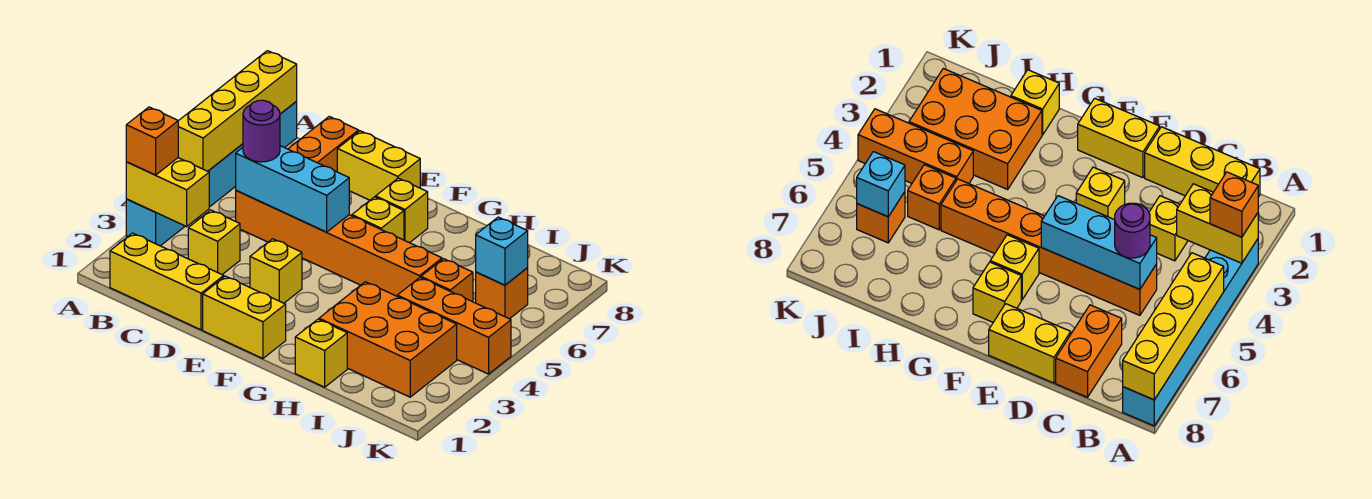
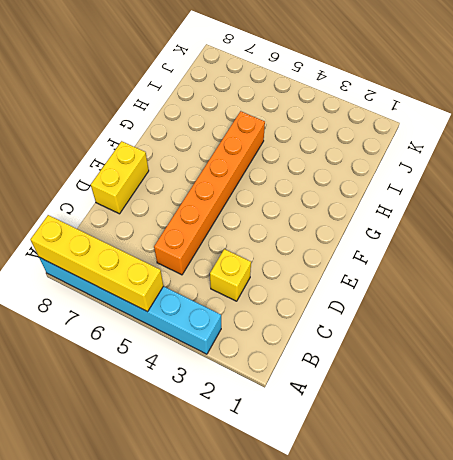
none -> yellow 1x3 brick [110,233,224,330]
none -> orange 1x2 brick [288,117,359,172]
none -> yellow 1x2 brick [203,276,286,359]

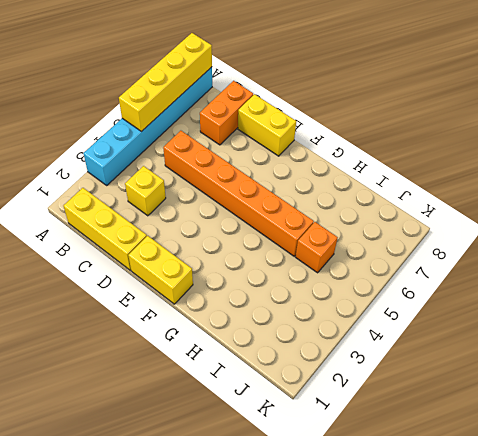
none -> yellow 1x1 brick [250,239,302,303]
none -> yellow 1x1 brick [352,197,404,240]
none -> yellow 1x1 brick [376,178,428,243]

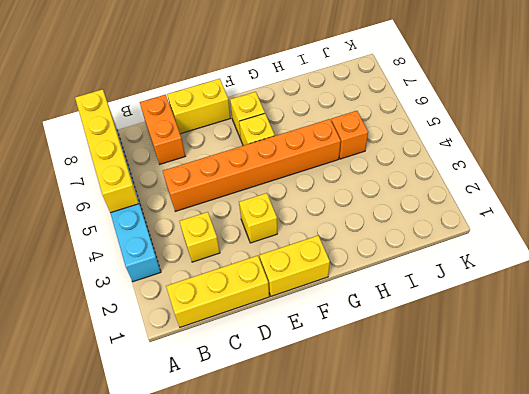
none -> yellow 1x1 brick [295,319,347,387]
none -> orange 2x3 brick [319,282,457,397]
none -> orange 1x3 brick [397,278,511,374]

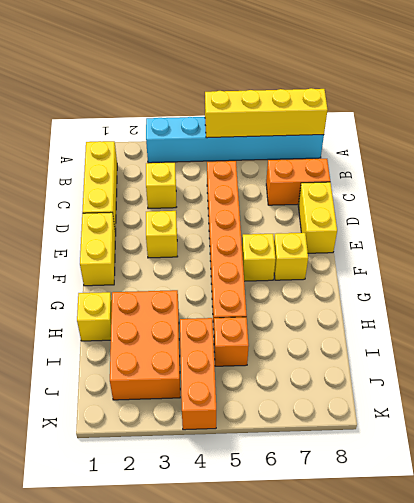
none -> orange 1x1 brick [476,268,528,319]
none -> yellow 1x2 brick [126,158,209,226]
none -> cyan 1x3 brick [236,146,349,232]

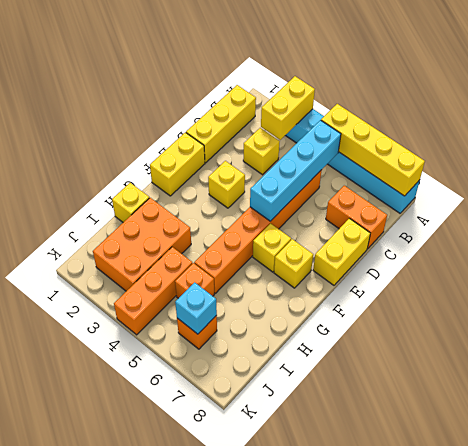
cyan 1x4 brick [250,120,341,221] -> cyan 1x3 brick [236,146,349,232]
none -> orange 1x1 brick [126,107,178,175]
none -> purple 1x1 round brick [243,100,280,162]

